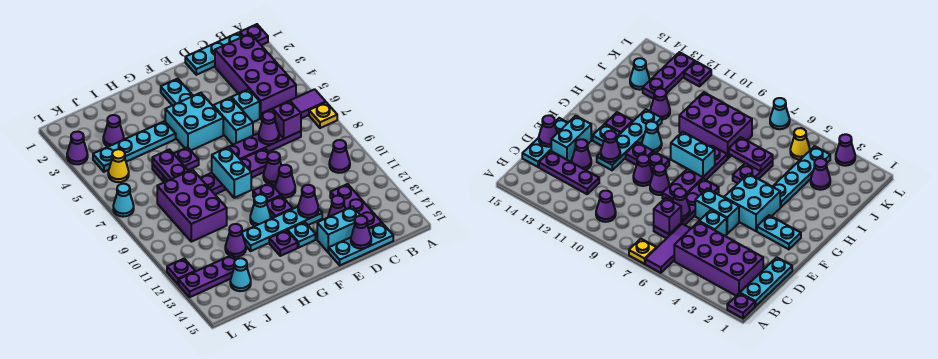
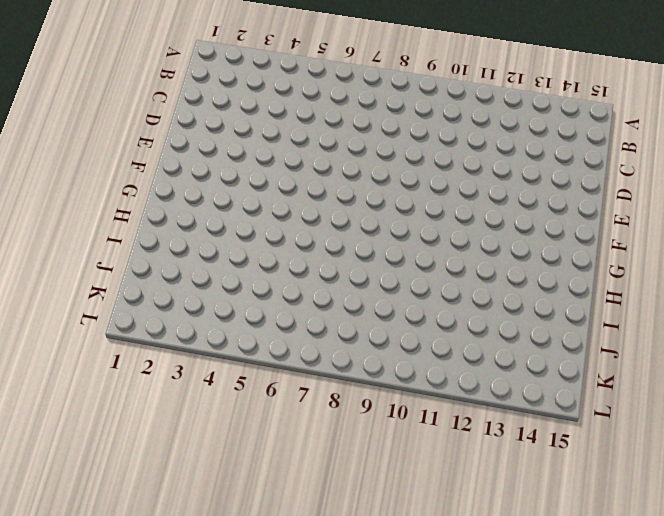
none -> purple 1x1 plate [240,24,268,45]
none -> purple 1x3 tile [261,89,326,120]
none -> yellow 1x1 plate [309,102,337,128]
none -> cyan 1x3 plate [185,33,243,75]

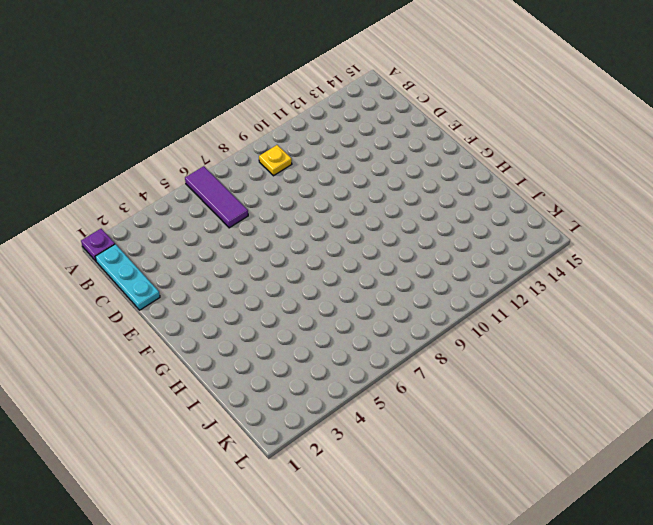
yellow 1x1 plate [259,145,292,176] -> yellow 1x1 plate moved to [309,102,337,128]
none -> purple 2x4 brick [215,33,296,118]
none -> purple 1x1 cone [329,140,350,173]
none -> purple 1x4 plate [229,131,301,160]
none -> purple 1x3 plate [330,184,382,229]

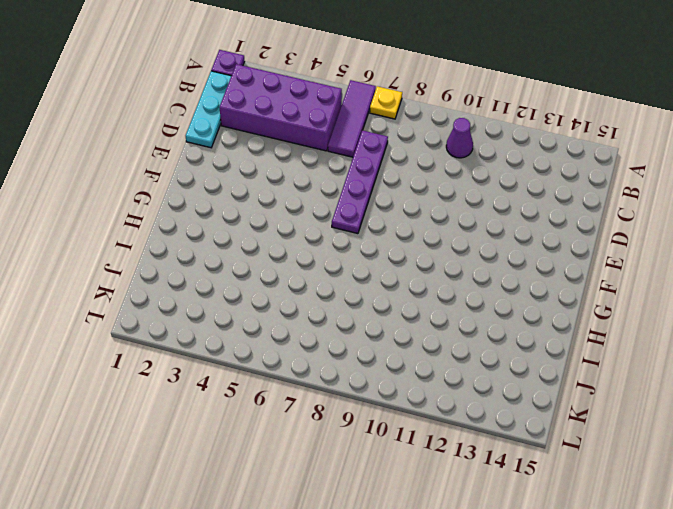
none -> purple 1x3 plate [330,184,382,229]
none -> cyan 1x3 plate [329,223,393,265]
none -> cyan 1x1 brick [232,89,260,122]
none -> purple 1x1 cone [328,196,345,217]

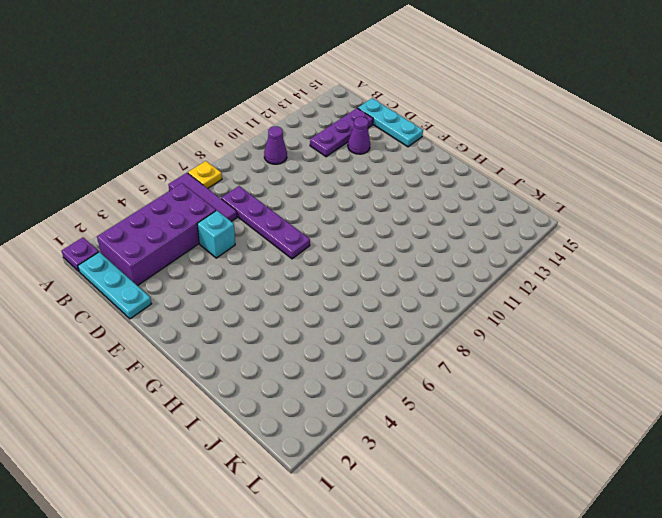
none -> cyan 1x2 brick [317,206,361,252]
none -> cyan 1x2 brick [213,97,253,145]
none -> purple 1x4 plate [201,149,269,194]
none -> purple 1x1 cone [263,152,281,185]

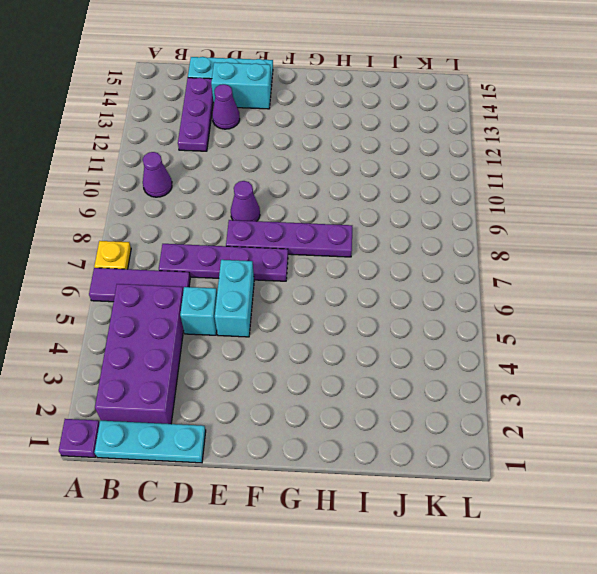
none -> purple 1x1 cone [275,165,295,198]
none -> cyan 1x4 plate [242,207,322,251]
none -> cyan 1x2 plate [161,79,193,105]
none -> cyan 2x2 brick [165,93,223,150]

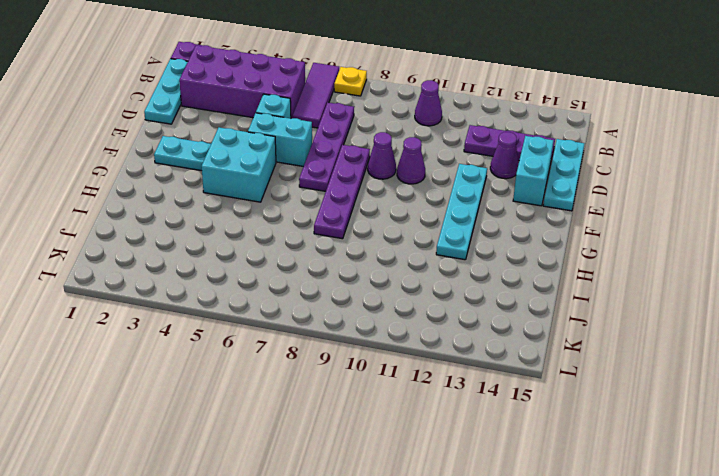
none -> purple 1x1 plate [253,183,281,202]
none -> purple 1x1 plate [267,196,293,218]
none -> cyan 1x1 plate [288,222,316,248]
none -> cyan 1x1 cone [250,194,271,226]

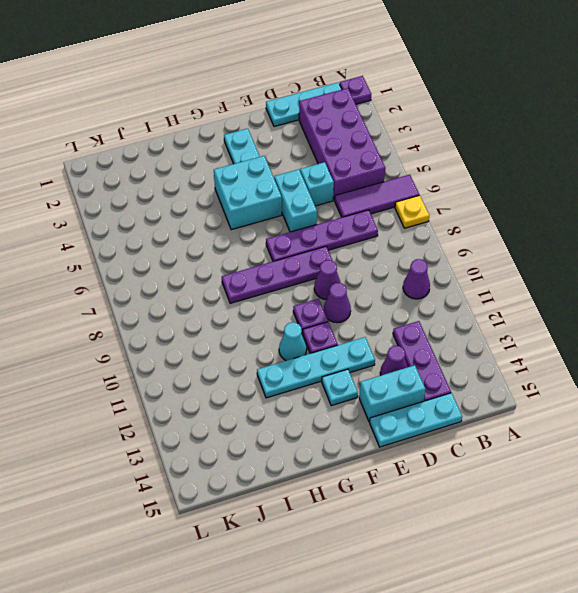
none -> purple 1x1 plate [269,230,298,256]
none -> cyan 1x4 plate [93,121,176,172]
none -> purple 1x2 plate [152,147,199,181]
none -> purple 2x3 brick [157,170,227,242]

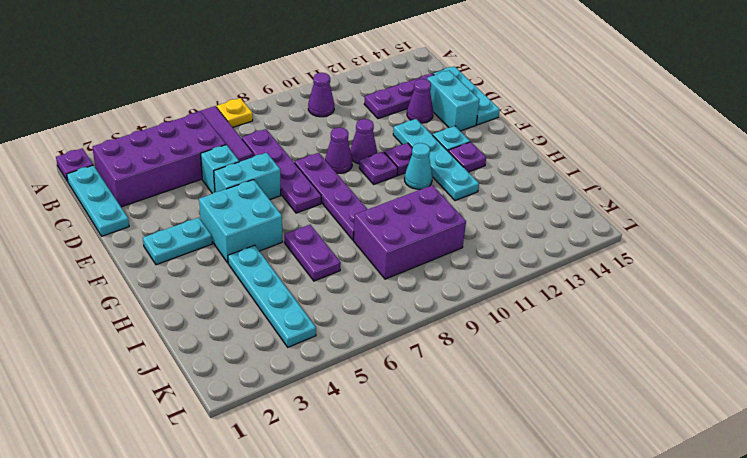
none -> purple 1x1 cone [225,224,246,257]
none -> purple 1x1 cone [103,115,124,147]
none -> purple 1x3 plate [179,255,236,297]
none -> cyan 1x1 cone [230,258,251,291]

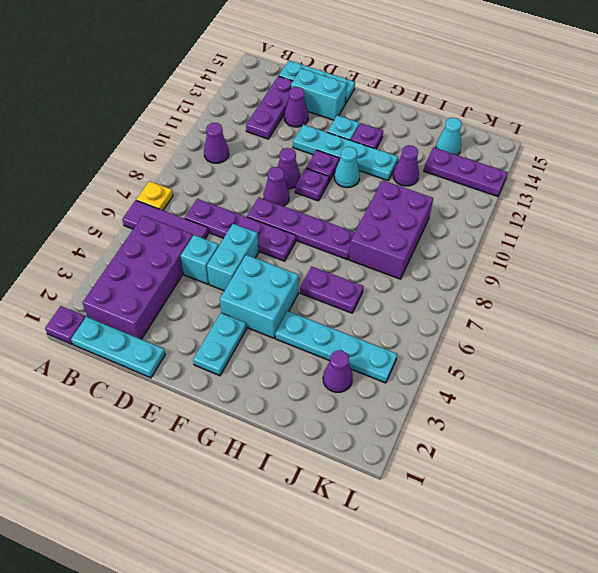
none -> yellow 1x1 cone [108,149,129,182]
none -> purple 1x1 cone [67,132,88,164]
none -> cyan 1x1 cone [113,184,134,217]
none -> purple 1x1 plate [167,259,195,284]

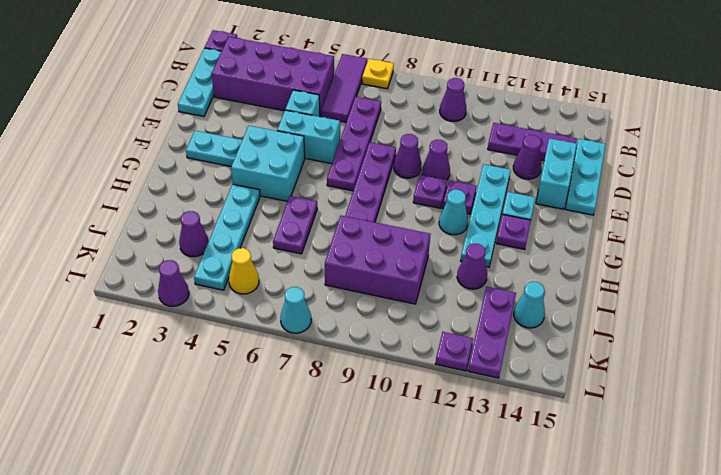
none -> purple 1x1 brick [273,101,301,139]
none -> purple 1x1 cone [259,111,279,144]
none -> purple 1x1 cone [351,216,371,249]
none -> purple 1x1 cone [298,185,318,218]

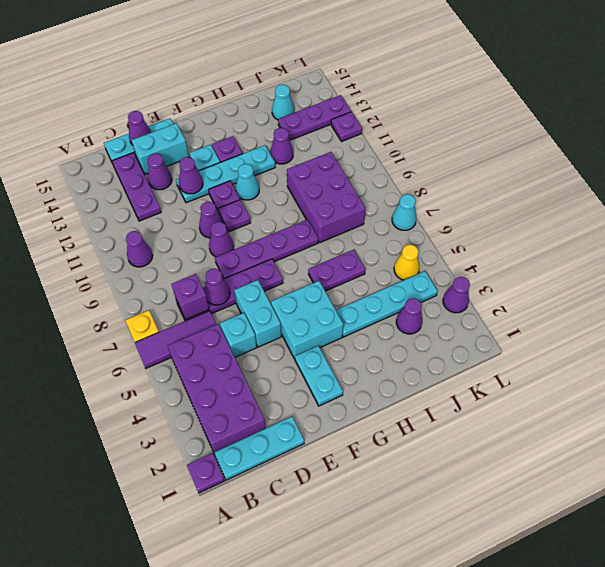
none -> cyan 1x2 brick [212,147,251,198]
none -> purple 1x2 plate [152,150,188,181]

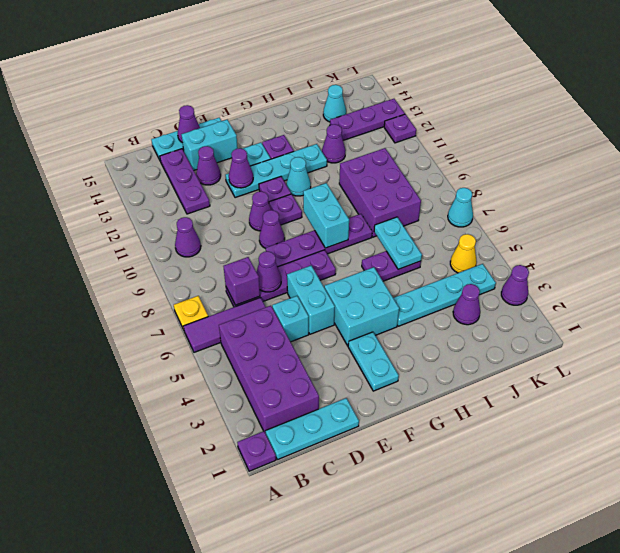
cyan 1x2 plate [374,217,422,269] -> purple 1x2 plate [152,150,188,181]

